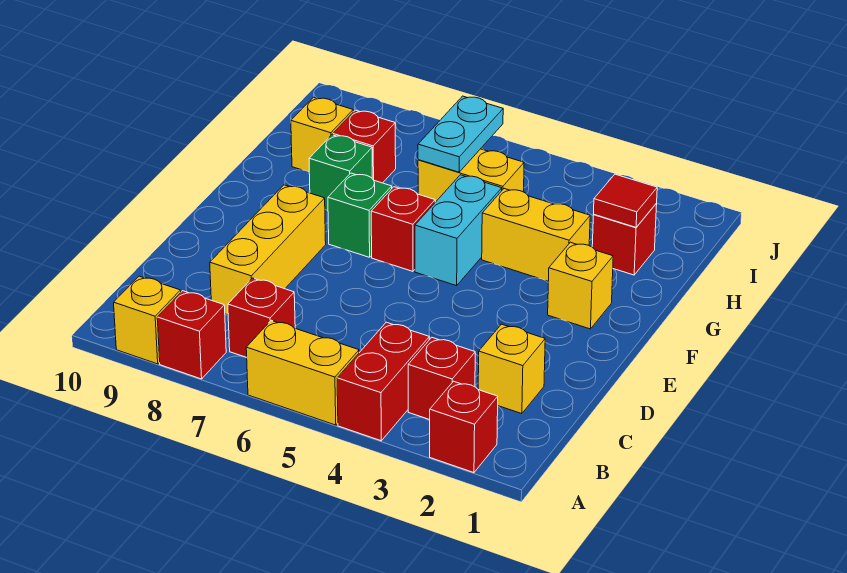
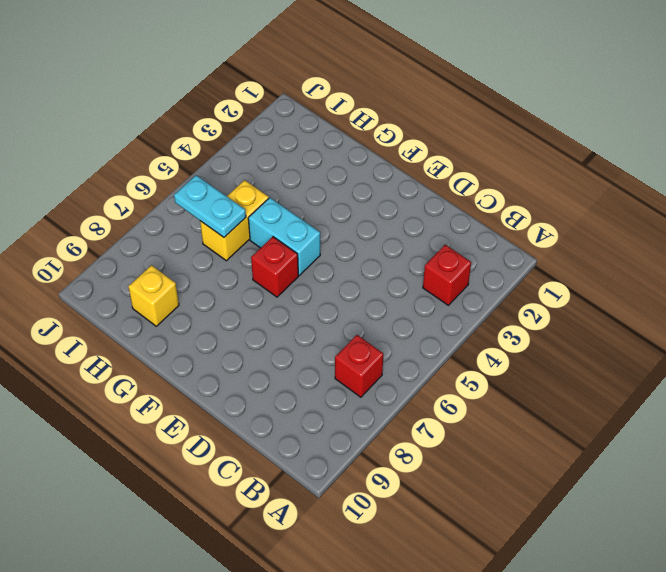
none -> red 1x1 brick [430,381,498,473]
none -> red 1x2 brick [337,322,429,441]
none -> yellow 1x2 brick [246,320,359,425]

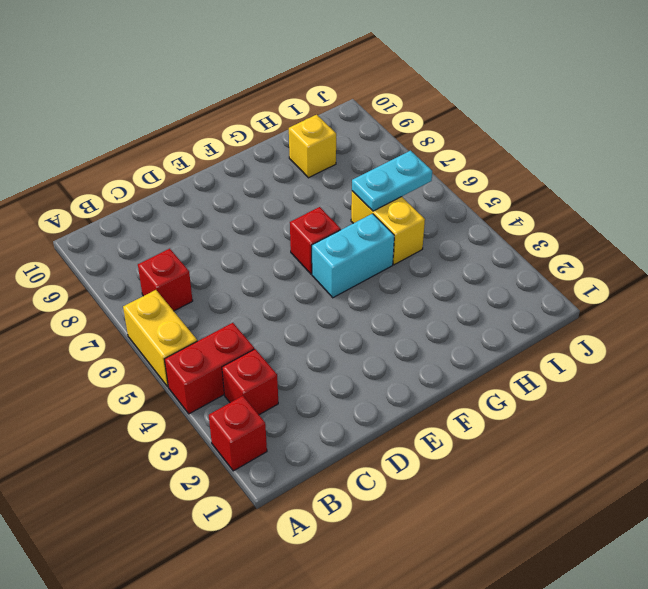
none -> red 1x1 brick [157,291,226,379]
none -> yellow 1x1 brick [114,276,181,364]
none -> yellow 1x1 brick [478,324,545,414]

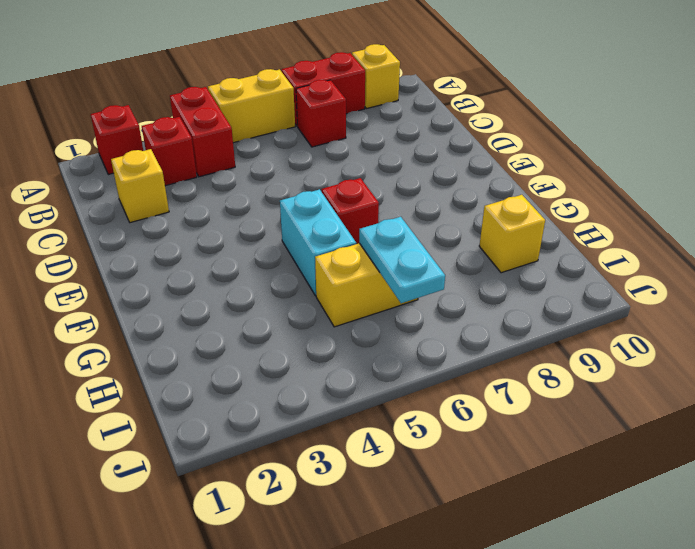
red 1x2 brick [282,52,365,126] -> red 1x1 brick [157,291,226,379]
none -> yellow 1x3 brick [210,185,326,315]
none -> yellow 1x1 brick [548,242,613,329]
none -> green 1x1 brick [328,173,392,257]

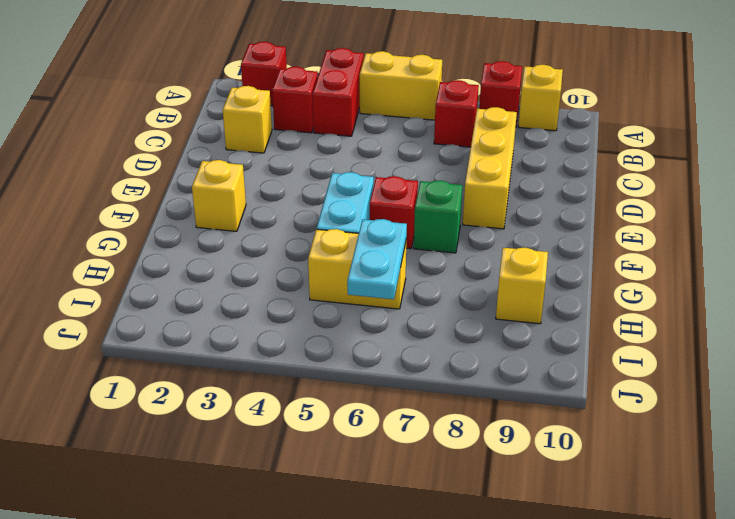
none -> yellow 1x2 brick [482,189,590,281]
none -> green 1x1 brick [309,135,372,211]
none -> red 1x1 brick [592,203,657,275]

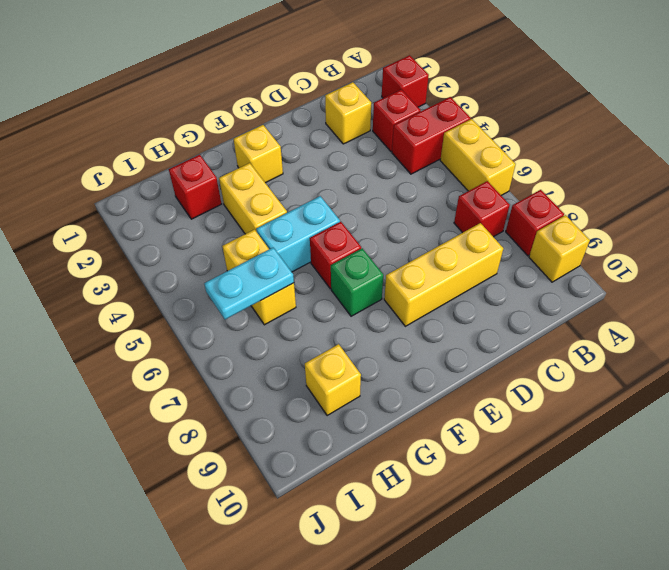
none -> green 1x1 brick [309,135,372,211]
none -> red 1x1 brick [333,110,396,183]
none -> red 1x1 tile [594,174,657,227]

